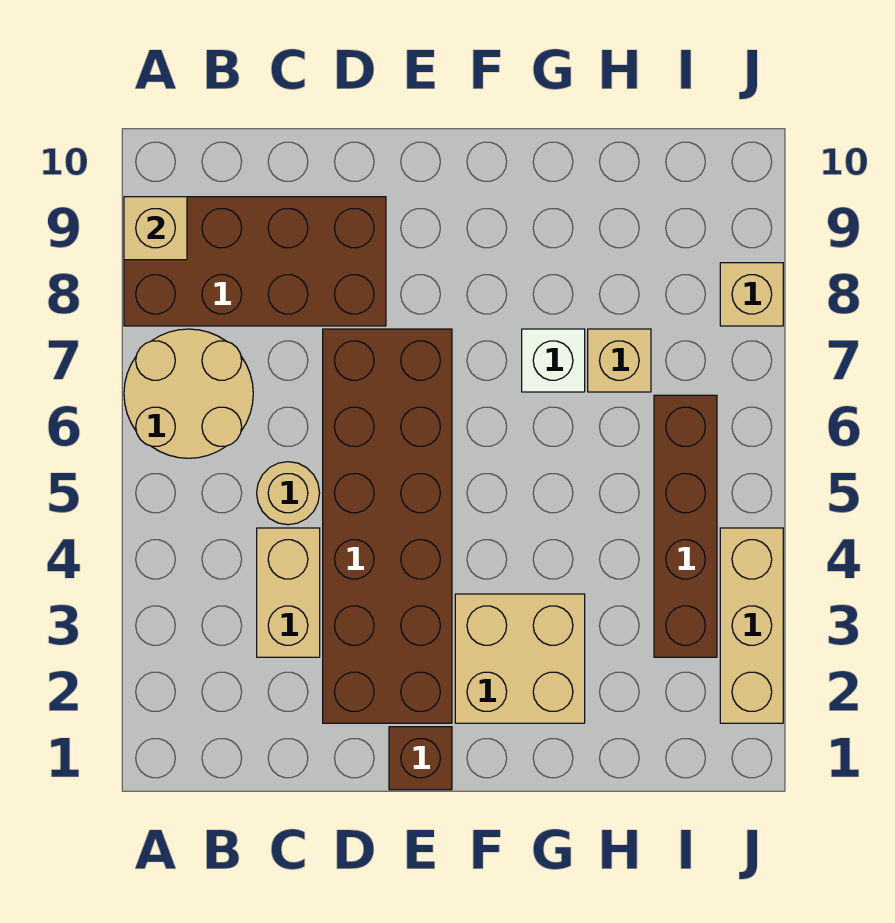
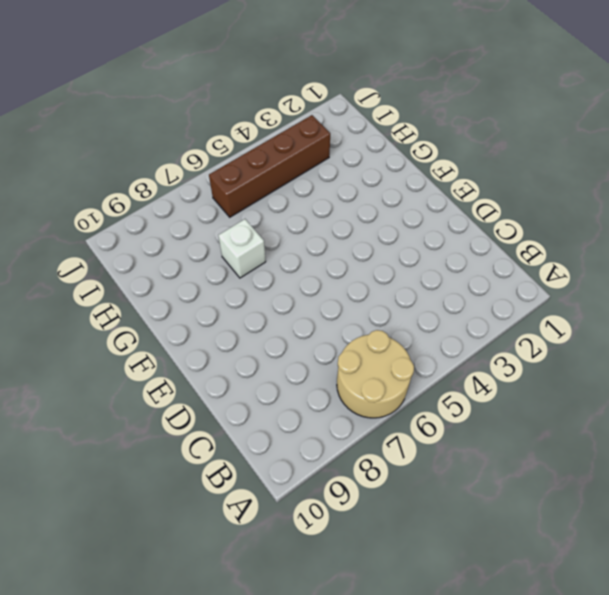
none -> brown 2x4 brick [124,197,386,326]
none -> tan 1x2 brick [257,528,320,657]
none -> tan 1x1 round brick [257,462,320,525]

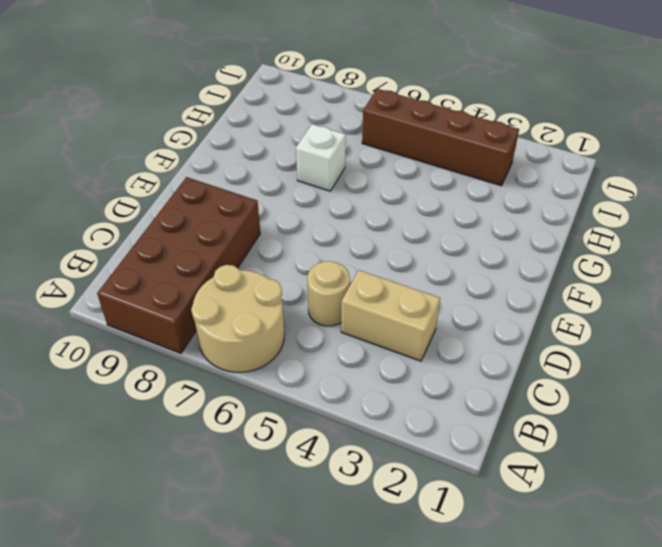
none -> brown 2x6 brick [323,329,452,723]
none -> brown 1x1 brick [389,727,452,790]
none -> tan 2x2 brick [455,594,585,723]

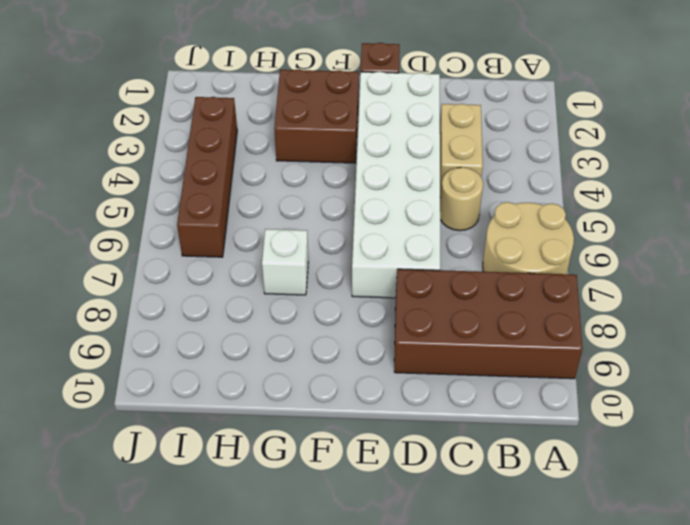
white 2x6 brick [352,72,440,298] -> brown 2x6 brick [323,329,452,723]
brown 2x2 brick [274,69,359,163] -> tan 2x2 brick [455,594,585,723]
none -> tan 1x1 brick [588,329,651,392]
none -> tan 1x3 brick [720,528,783,723]
none -> tan 1x1 brick [720,263,783,326]

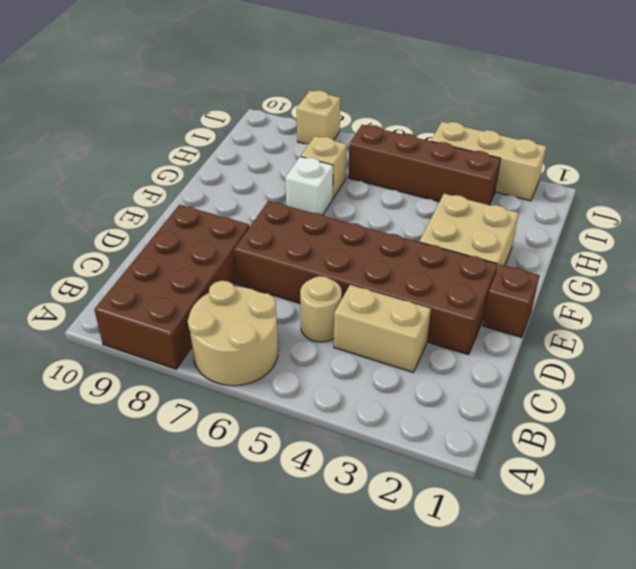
none -> tan 1x1 brick [124,197,187,260]

